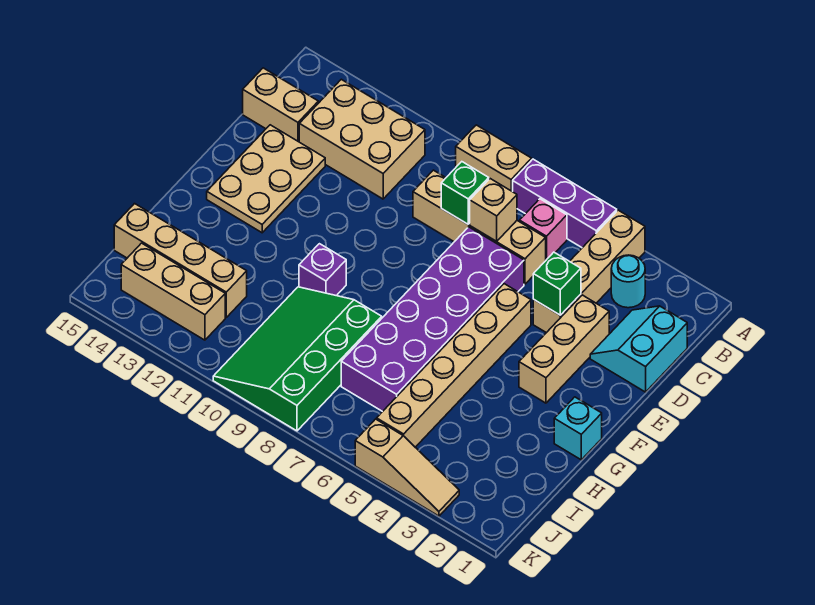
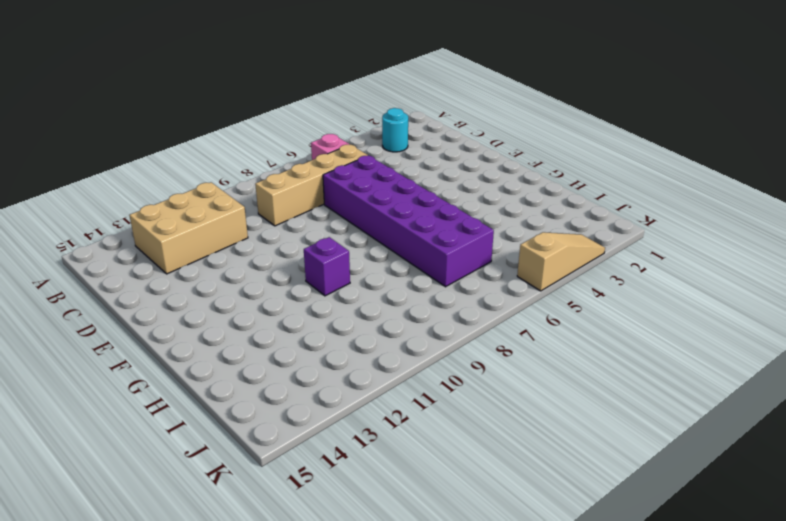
none -> tan 1x4 brick [533,210,645,333]
none -> purple 1x3 brick [513,159,617,248]
none -> tan 1x2 brick [456,125,532,192]

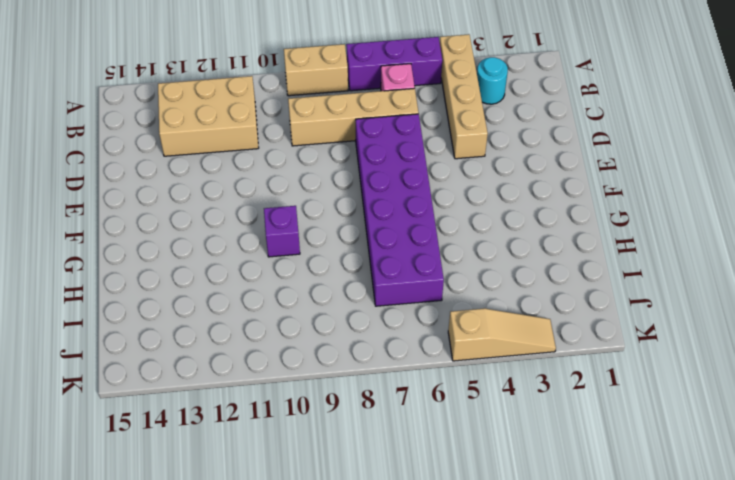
none -> cyan 2x2 slope [590,306,687,392]
none -> tan 1x2 brick [243,68,318,142]
none -> tan 1x3 brick [519,295,609,403]

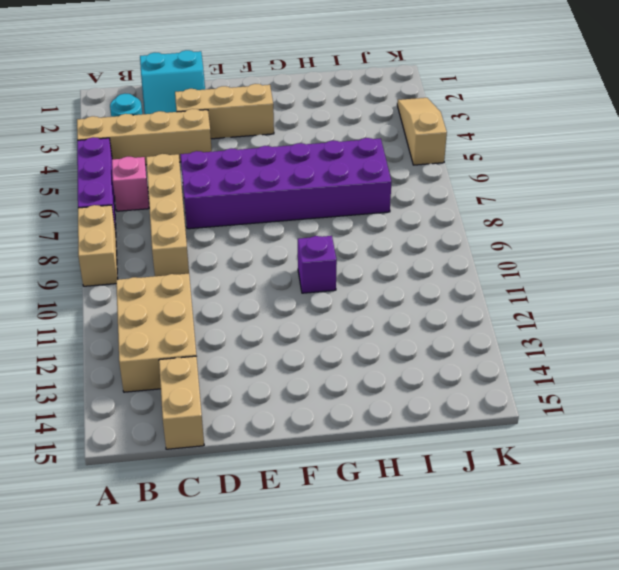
none -> tan 2x3 plate [207,125,325,233]
none -> tan 1x6 brick [377,284,531,447]
none -> cyan 1x1 brick [554,397,602,460]

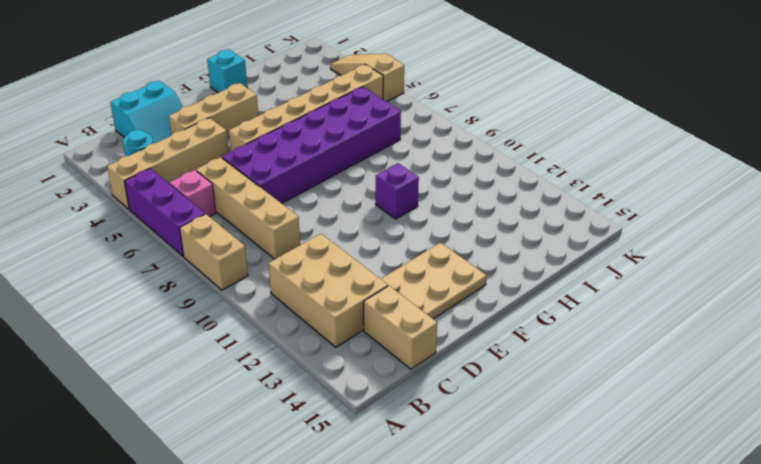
none -> green 3x4 slope [213,287,382,431]
none -> tan 1x4 brick [114,204,247,317]
none -> tan 1x3 brick [121,243,225,340]

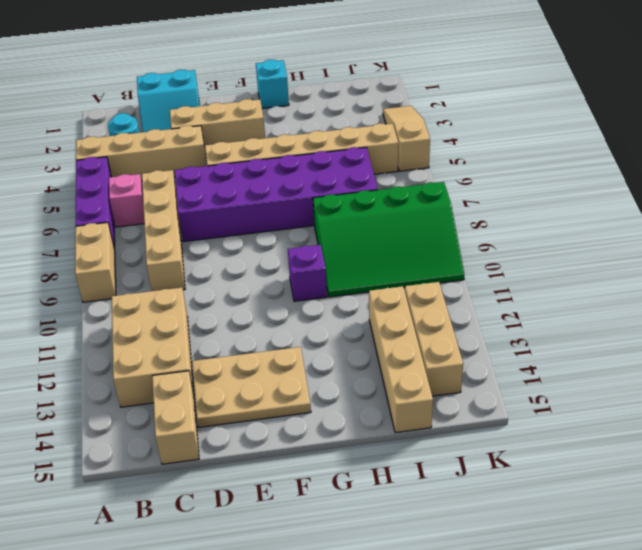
none -> tan 1x1 brick [470,179,517,241]
none -> green 1x1 brick [441,162,489,224]
none -> green 1x1 brick [533,252,581,315]

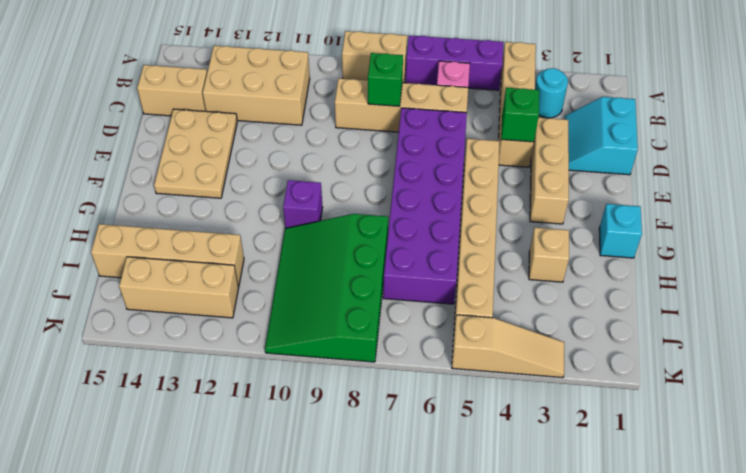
tan 1x1 brick [529,228,569,282] -> tan 1x1 brick moved to [470,179,517,241]

